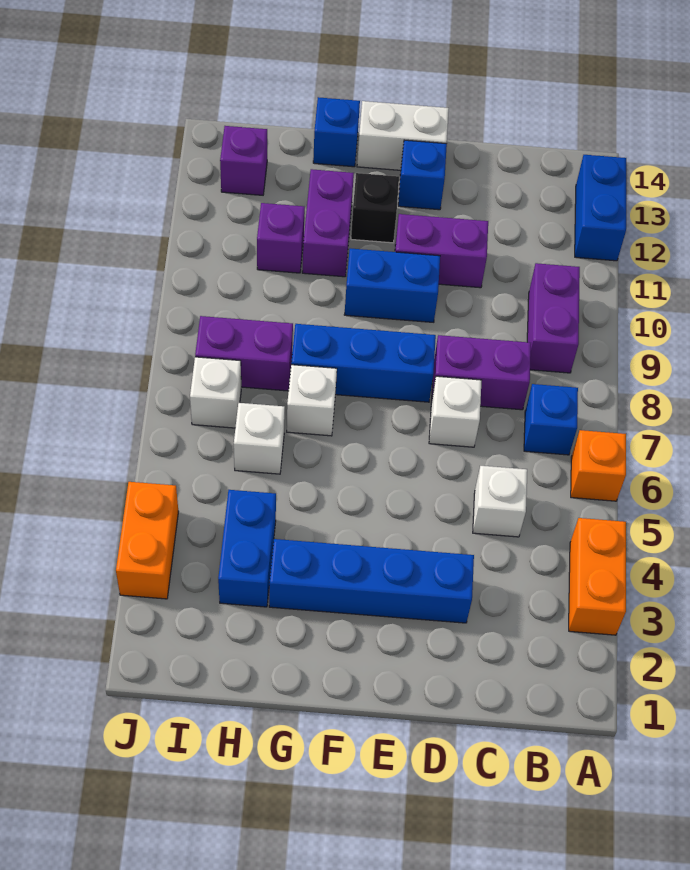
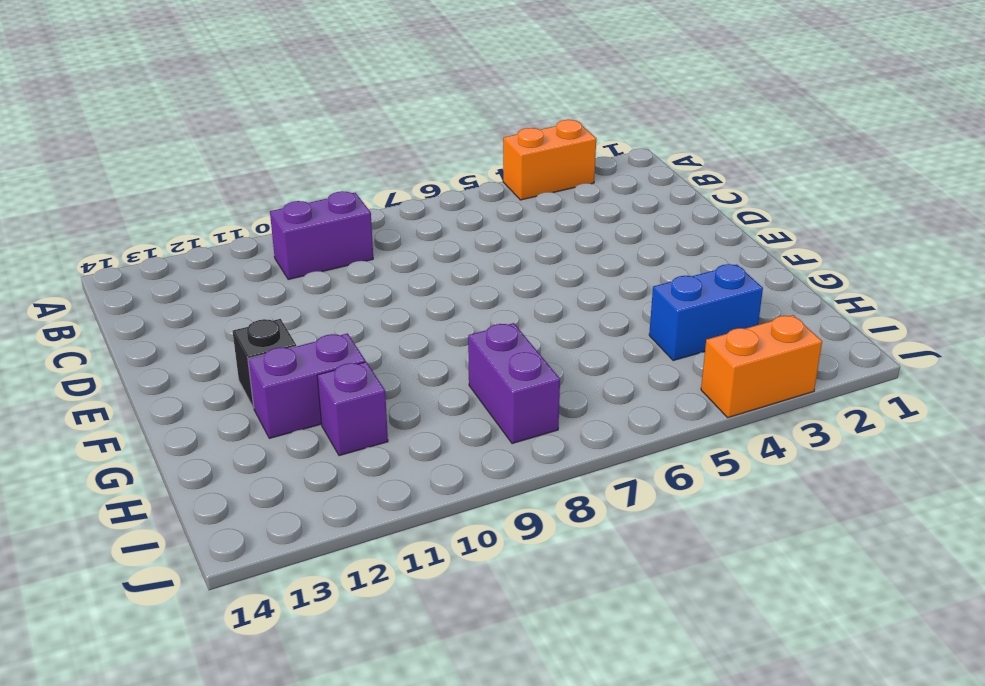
none -> orange 1x1 brick [571,430,626,501]
none -> blue 1x2 brick [575,155,626,261]
none -> blue 1x1 brick [524,384,578,455]

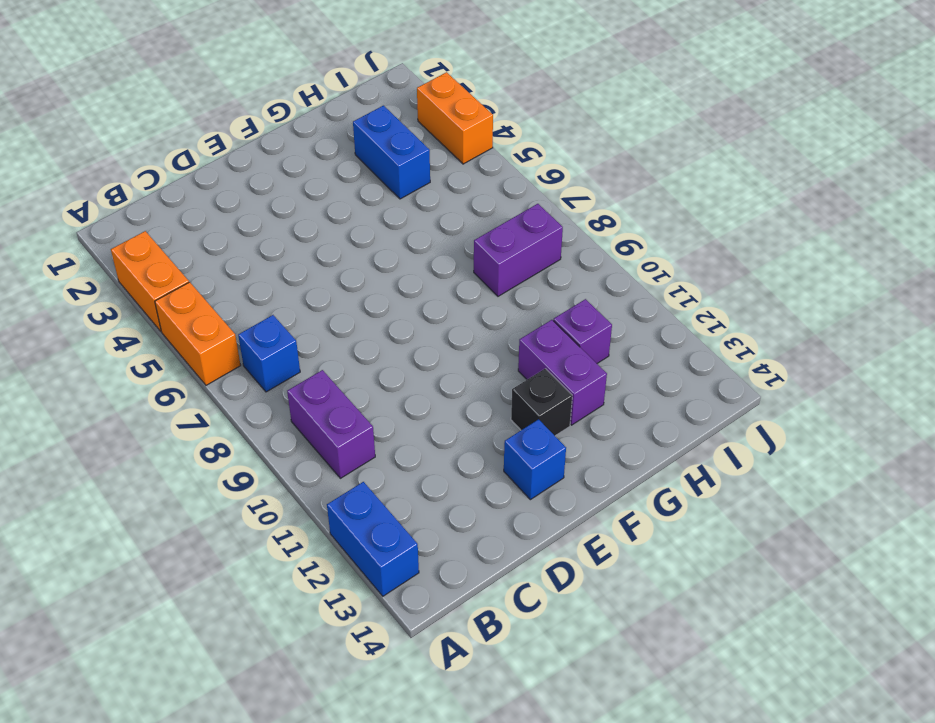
orange 1x2 brick [155,282,241,385] -> orange 1x1 brick [571,430,626,501]
none -> white 1x1 brick [473,466,527,537]
none -> purple 1x2 brick [431,335,531,410]
none -> blue 1x4 brick [269,539,474,623]

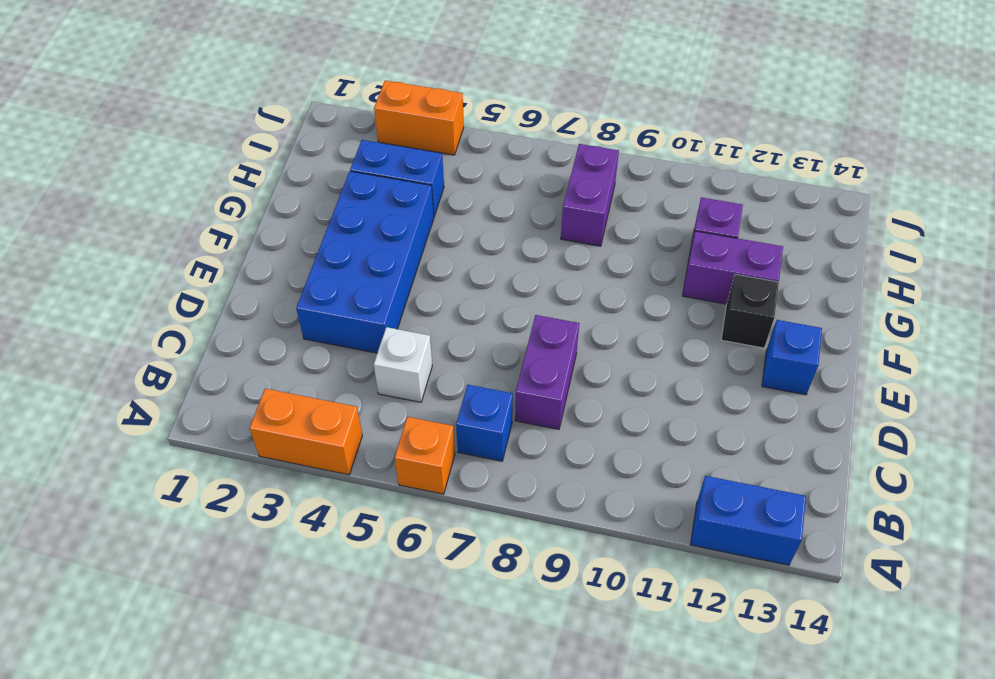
blue 2x4 brick [296,171,434,353] -> blue 1x4 brick [269,539,474,623]
none -> purple 1x2 brick [527,263,580,373]
none -> white 1x1 brick [429,376,482,447]
none -> purple 1x2 brick [395,214,488,288]

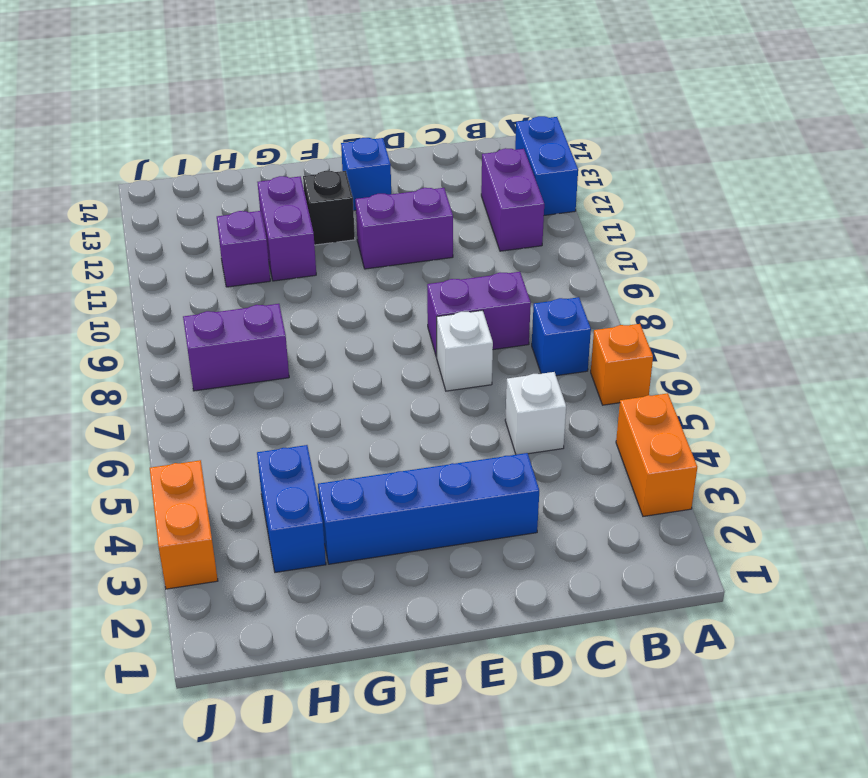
purple 1x2 brick [481,148,544,251] -> purple 1x2 brick moved to [527,263,580,373]
none -> blue 1x3 brick [291,324,436,402]
none -> blue 1x2 brick [344,248,440,322]
none -> white 1x2 brick [357,101,449,170]

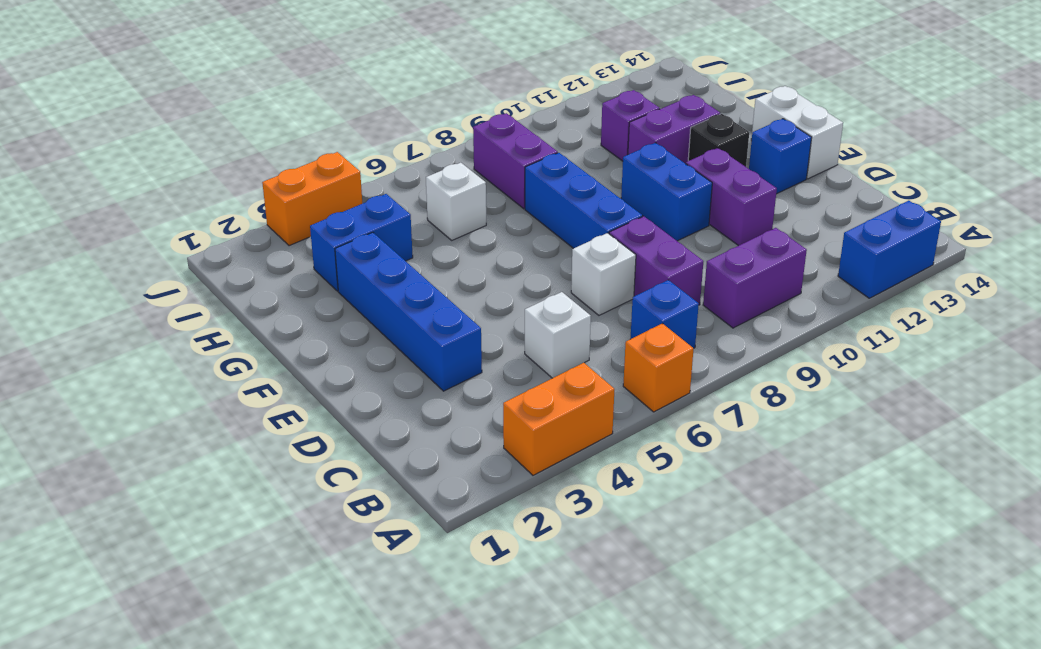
none -> white 1x1 brick [287,365,337,436]
none -> blue 1x1 brick [313,97,360,167]
none -> white 1x1 brick [190,357,241,428]

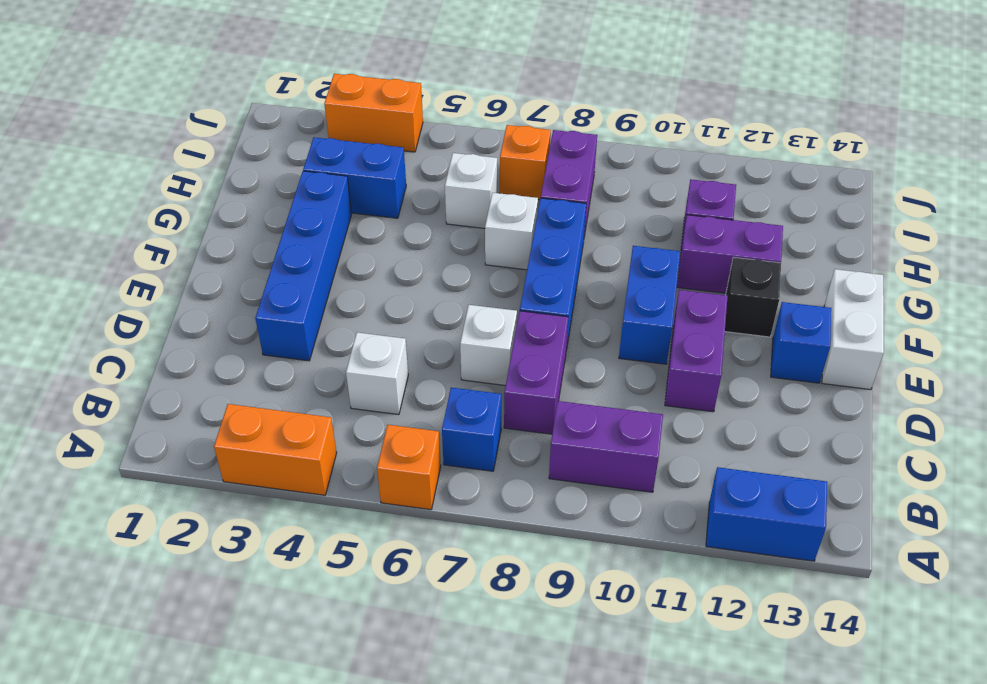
orange 1x1 brick [500,125,551,200] -> white 1x1 brick [190,357,241,428]
none -> blue 1x1 brick [313,97,360,167]
none -> purple 1x1 brick [220,126,267,195]

